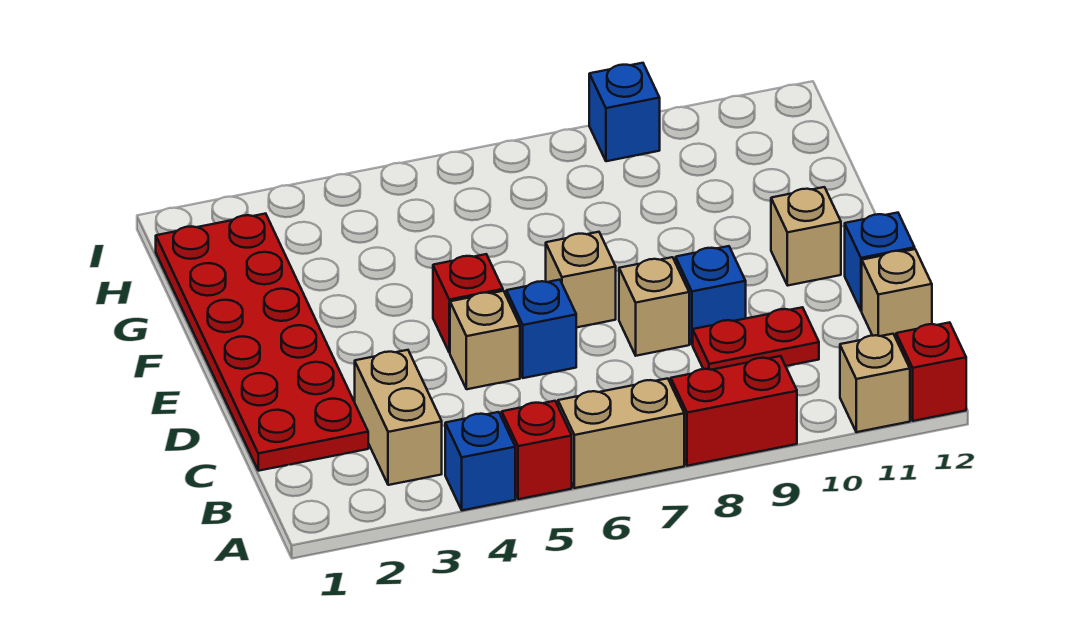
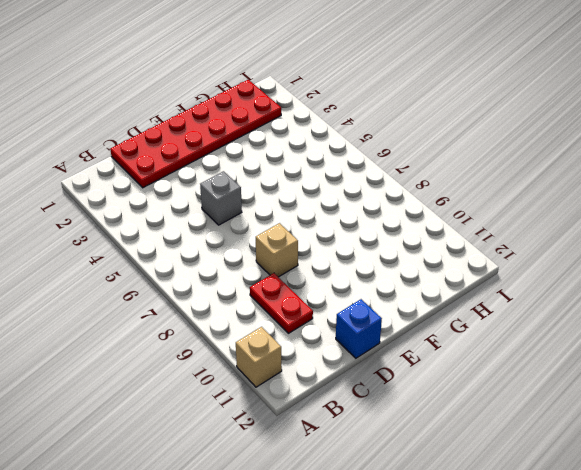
grey 1x1 brick [200,171,242,225] -> tan 1x1 brick [450,291,520,389]
none -> blue 1x1 brick [445,412,515,510]
none -> red 1x1 brick [502,401,572,499]
none -> tan 1x2 brick [558,378,684,488]

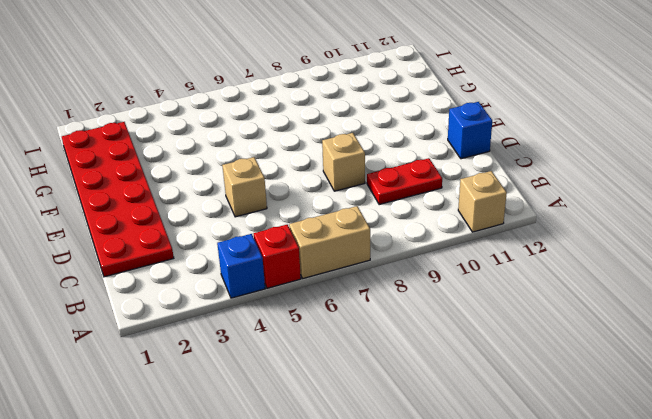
none -> red 1x2 brick [671,356,797,466]
none -> red 1x1 brick [896,322,966,421]
none -> tan 1x2 brick [355,350,442,485]

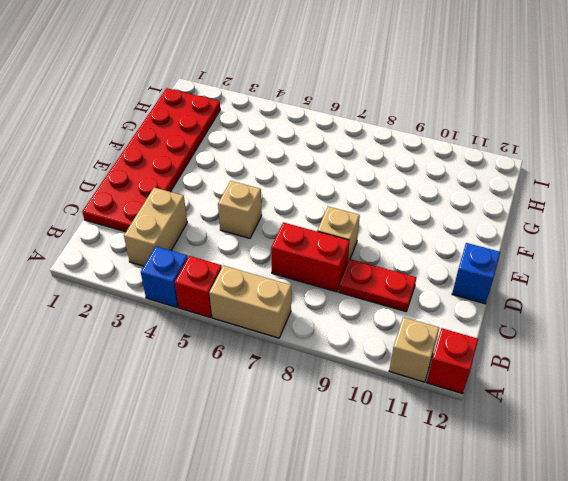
red 1x2 brick [271,222,349,292] -> red 1x2 brick moved to [671,356,797,466]
none -> tan 1x1 brick [862,249,932,338]
none -> blue 1x1 brick [506,280,576,378]
none -> blue 1x1 brick [676,246,746,345]

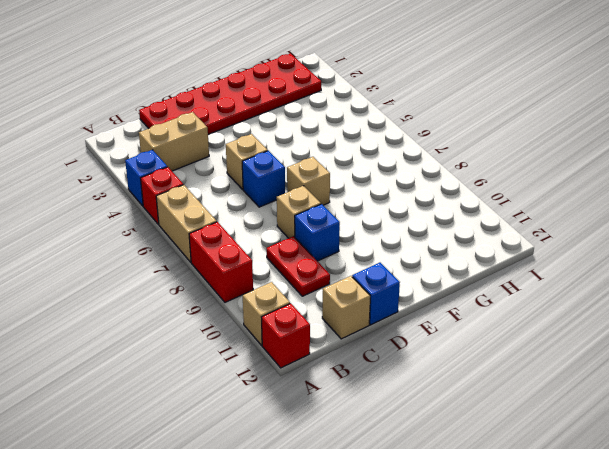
none -> red 1x1 brick [433,254,503,353]
none -> tan 1x1 brick [771,187,841,285]
none -> blue 1x1 brick [589,63,660,161]

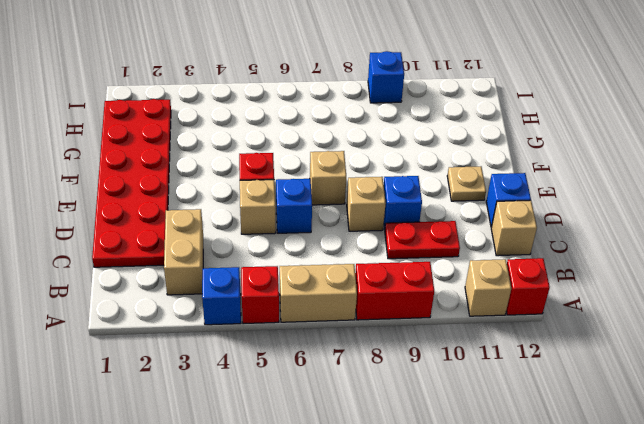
tan 1x1 plate [447,167,486,201] -> tan 1x1 brick [771,187,841,285]

